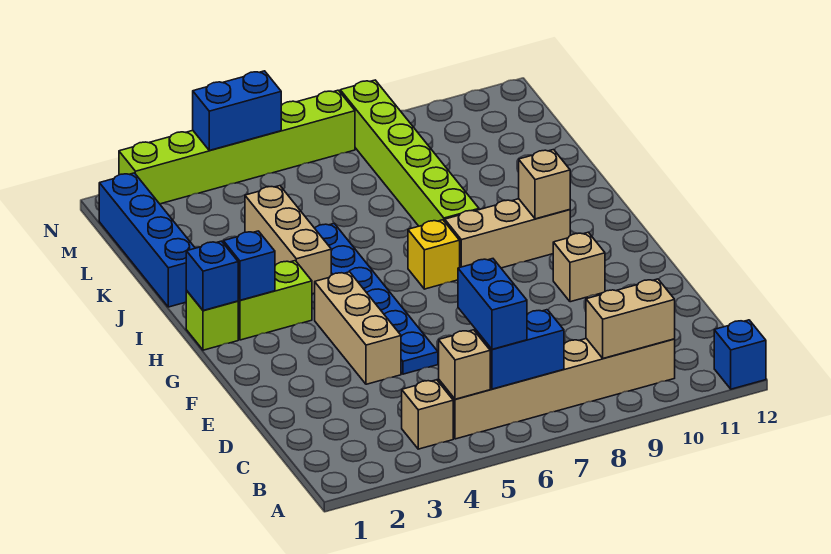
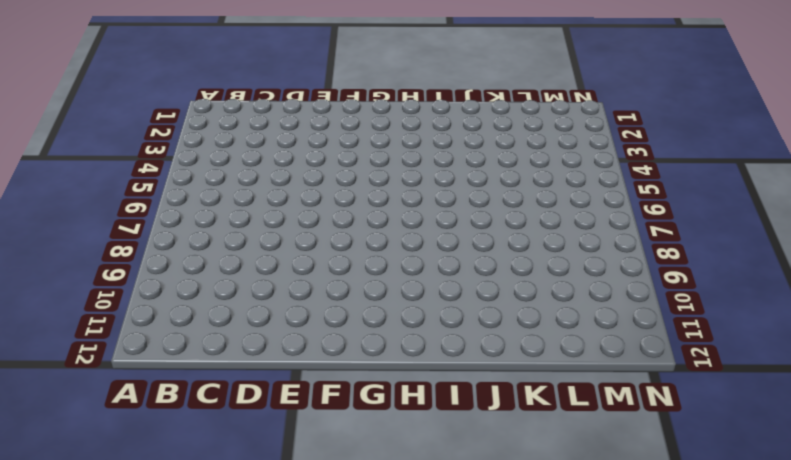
none -> blue 1x1 brick [714,320,766,389]
none -> tan 1x1 brick [402,380,453,449]
none -> tan 1x6 brick [439,339,675,439]

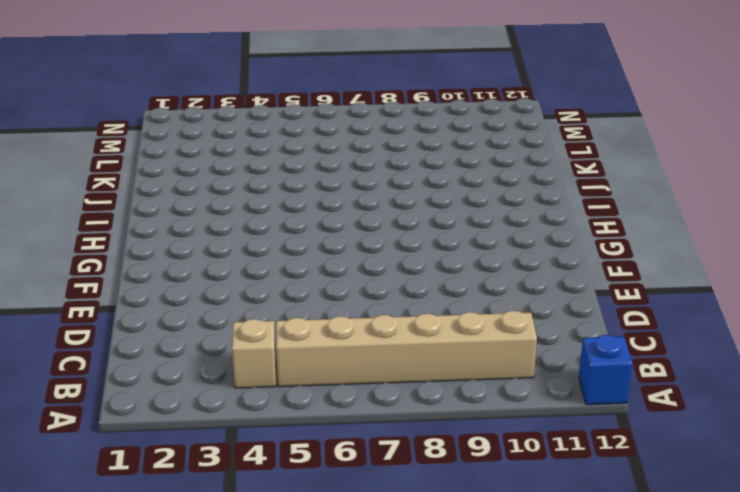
none -> tan 1x3 brick [315,272,401,384]
none -> blue 1x6 plate [315,224,438,374]
none -> tan 1x1 brick [553,232,605,302]

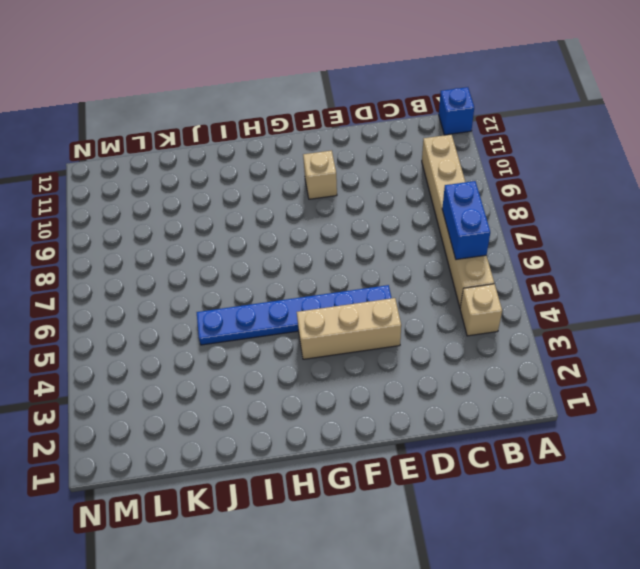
none -> lime 1x1 brick [186,291,238,350]
none -> lime 1x2 brick [238,261,312,340]
none -> yellow 1x1 brick [408,220,460,289]

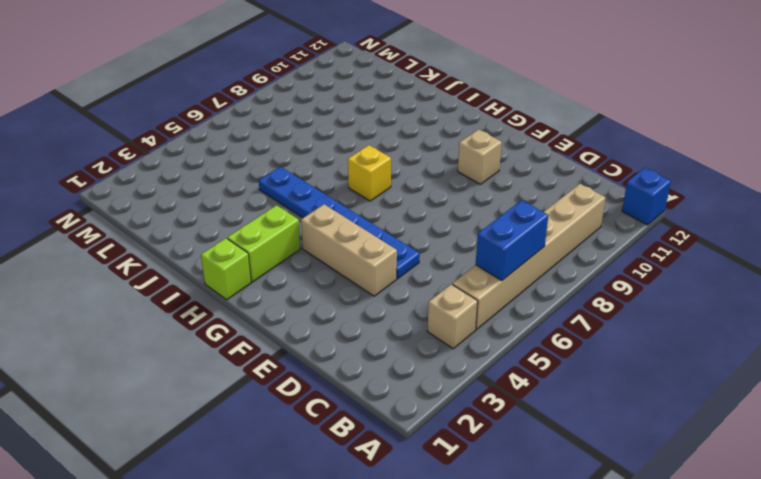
none -> tan 1x3 brick [445,199,570,268]
none -> tan 1x3 brick [245,186,331,294]
none -> lime 1x6 brick [340,80,479,226]

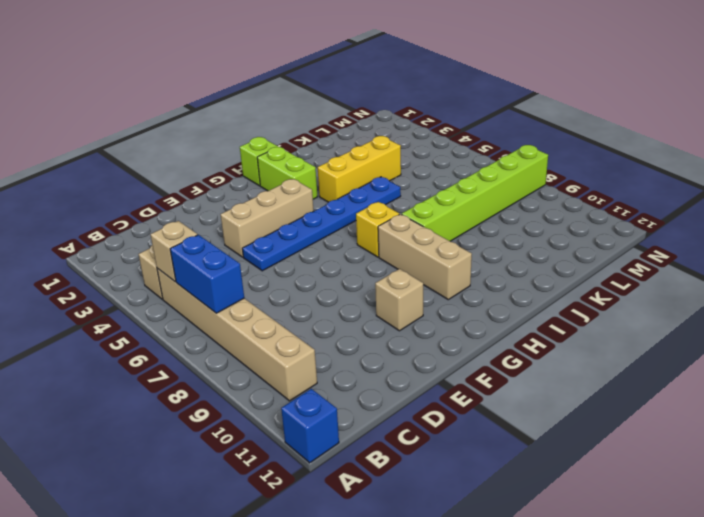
yellow 1x3 brick [318,136,401,202] -> tan 1x3 brick [245,186,331,294]
none -> blue 1x4 brick [99,173,195,307]
none -> lime 1x6 brick [119,90,355,204]
none -> tan 1x2 brick [586,279,675,359]

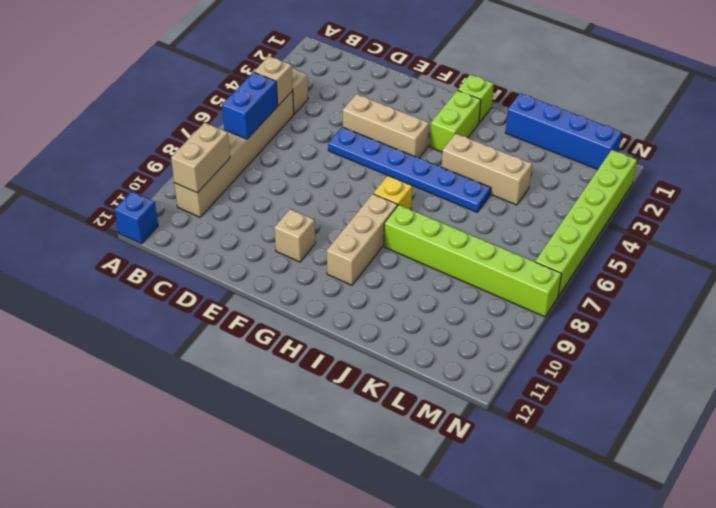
none -> blue 1x1 brick [186,241,238,311]
none -> blue 1x1 brick [223,231,275,300]
none -> tan 1x1 brick [519,150,570,219]

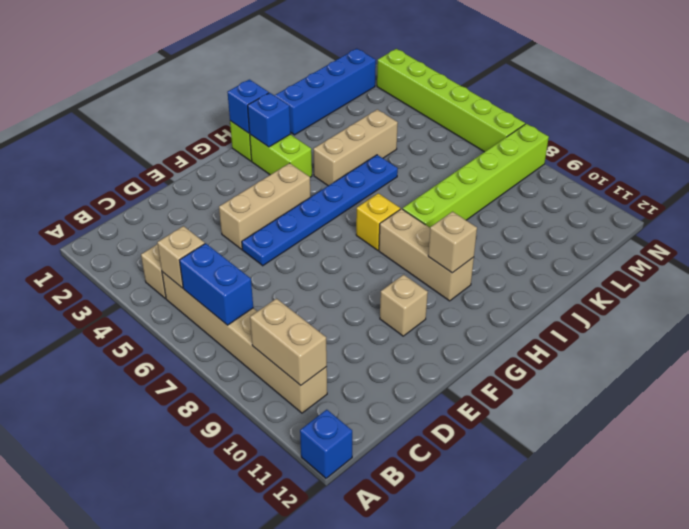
none -> blue 1x2 brick [193,71,281,150]
none -> blue 1x2 brick [458,259,527,349]

